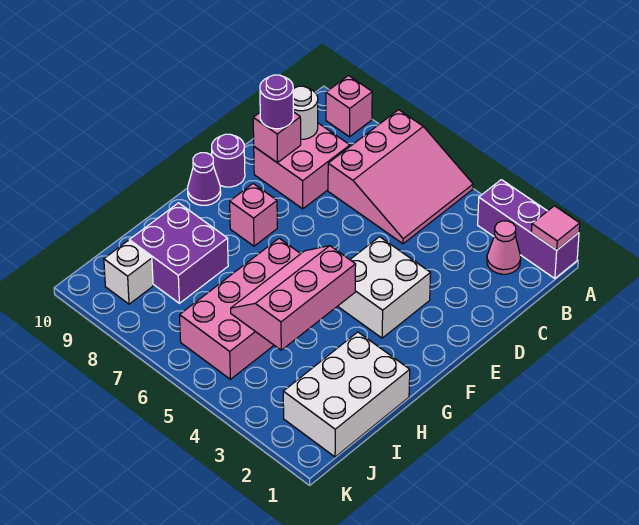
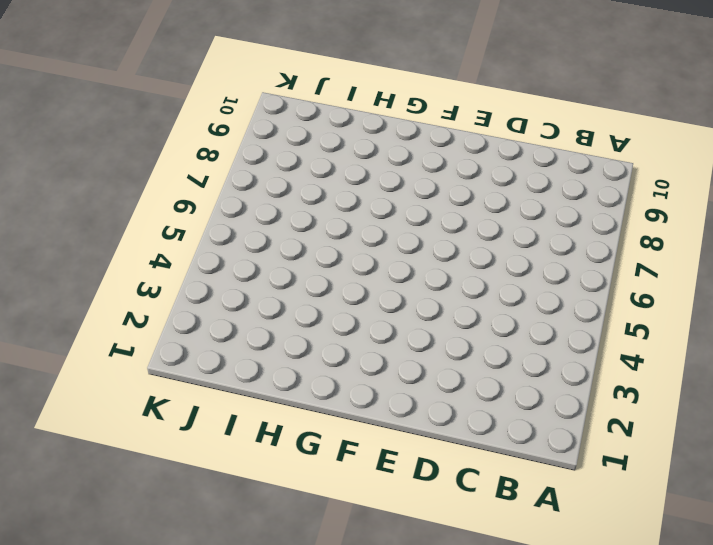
none -> purple 1x3 brick [478,180,579,279]
none -> pink 3x3 slope [328,110,473,244]
none -> pink 1x1 brick [326,76,372,137]

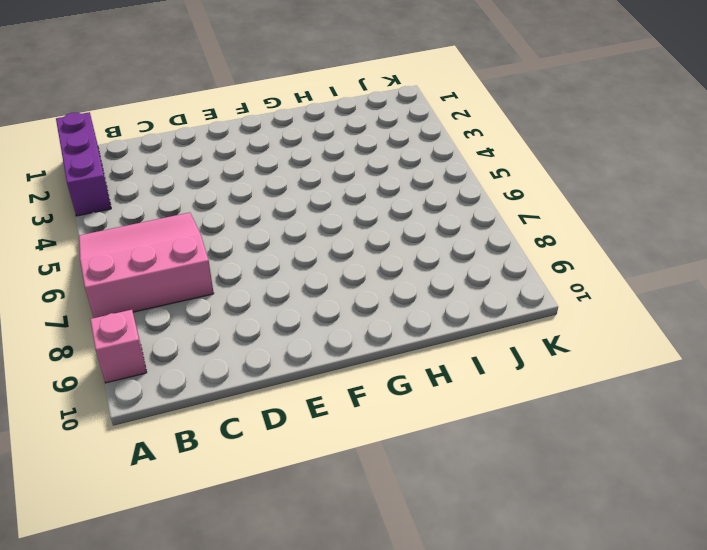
none -> pink 1x1 cone [487,221,521,274]
none -> pink 2x2 brick [254,123,350,209]
none -> white 2x2 brick [338,237,430,338]

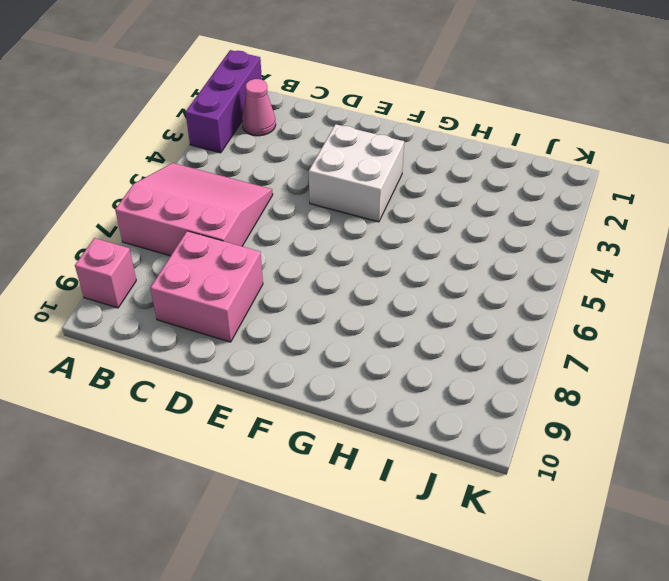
none -> purple 1x1 round brick [212,134,245,187]
none -> pink 1x1 brick [230,184,277,246]
none -> purple 1x1 cone [188,153,221,205]

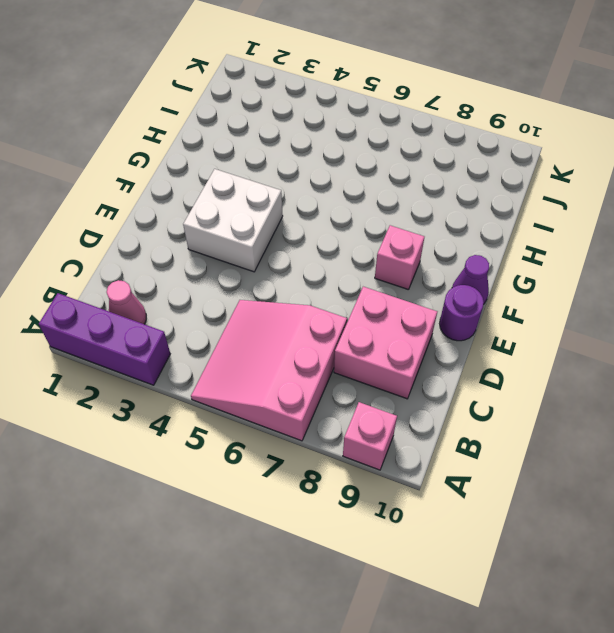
none -> pink 2x4 brick [180,238,301,379]
none -> white 2x3 brick [283,332,410,457]
none -> purple 2x2 brick [129,203,228,303]

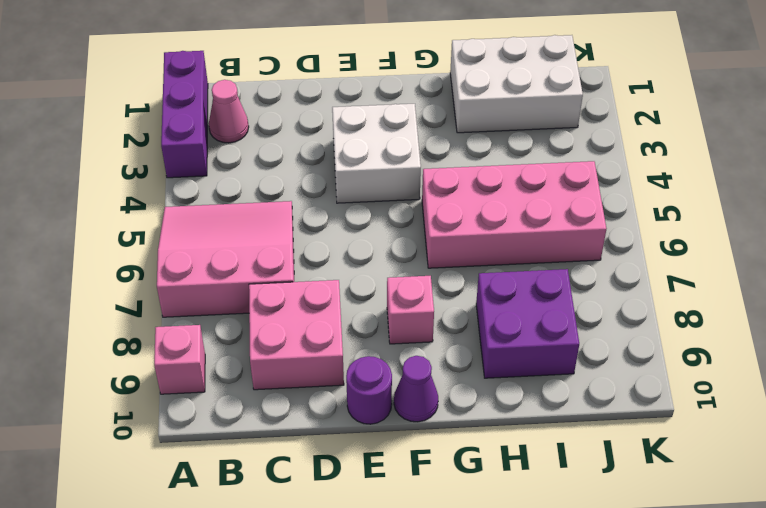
none -> white 1x1 brick [104,241,153,304]
none -> pink 1x1 tile [531,206,580,250]
none -> white 1x1 round brick [293,86,318,139]

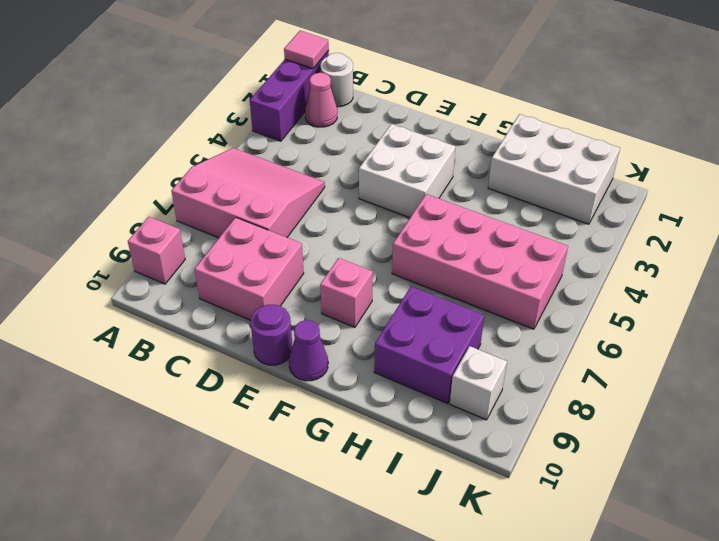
white 1x1 round brick [321,53,353,107] -> white 1x1 round brick moved to [293,86,318,139]
none -> pink 1x1 brick [253,112,301,163]
none -> pink 2x3 slope [231,246,356,350]
none -> purple 1x1 round brick [260,75,293,129]

